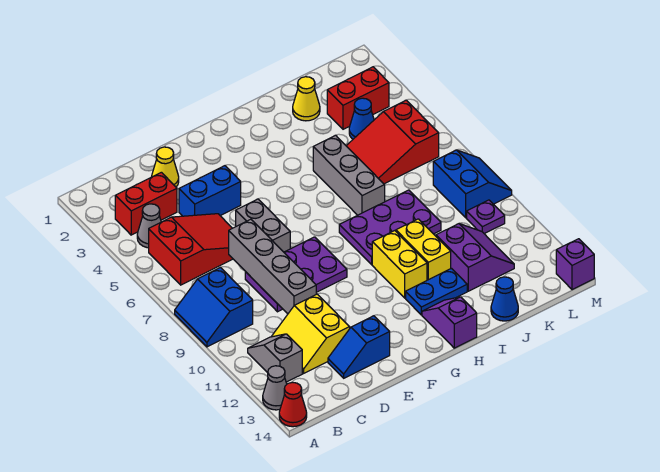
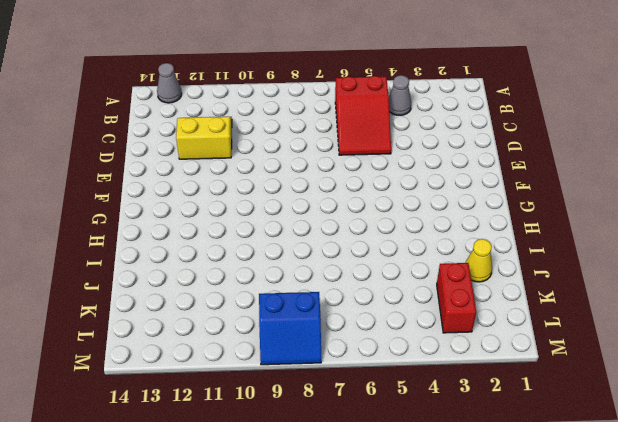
none -> blue 2x2 slope [175,267,253,347]
none -> red 1x1 cone [279,382,307,427]
none -> red 1x2 brick [115,172,177,235]

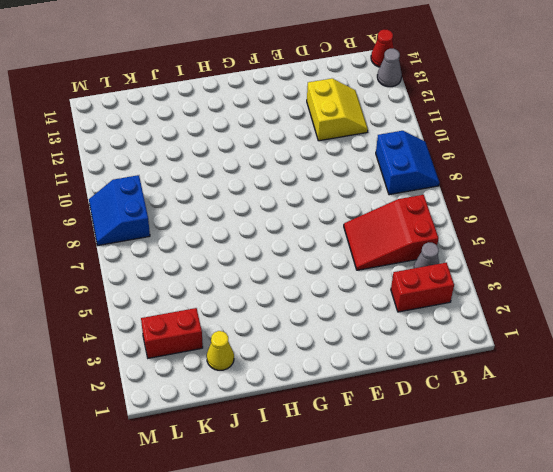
none -> grey 1x2 slope [248,334,302,382]
none -> yellow 1x1 cone [152,147,179,187]
none -> blue 1x2 brick [179,166,241,216]

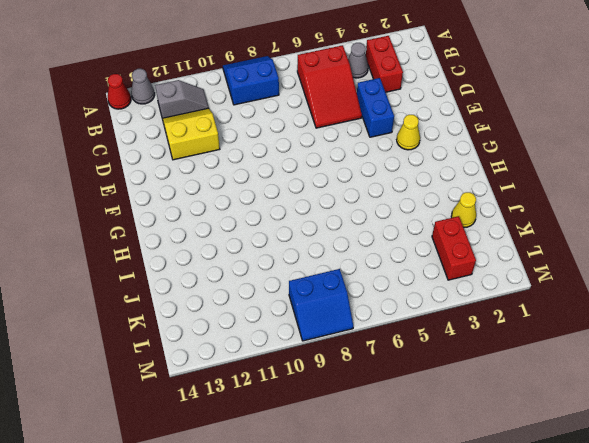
yellow 1x1 cone [397,115,420,150] -> yellow 1x1 cone moved to [152,147,179,187]
none -> purple 2x3 plate [245,237,347,312]
none -> blue 1x2 slope [328,316,390,378]
none -> grey 1x2 brick [236,199,290,252]

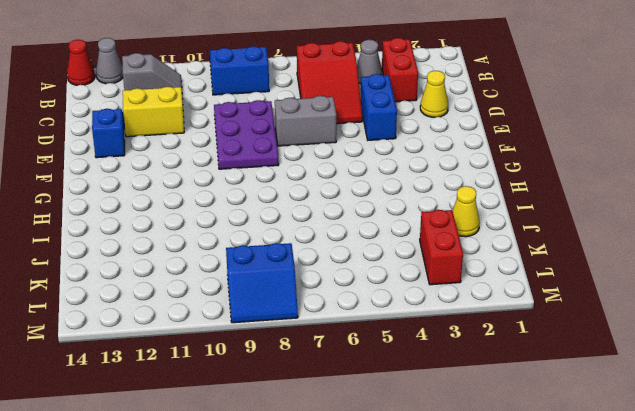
none -> purple 2x3 plate [339,190,441,265]
none -> yellow 1x2 brick [372,231,427,298]
none -> blue 1x2 plate [406,269,467,315]

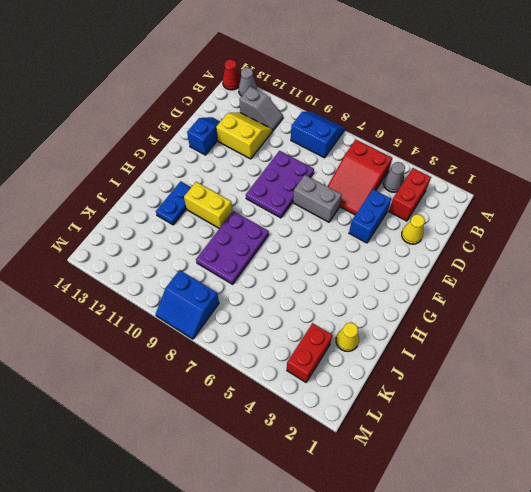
none -> purple 1x2 slope [422,297,477,348]
none -> grey 1x3 brick [313,135,385,215]
none -> yellow 1x2 brick [396,219,451,280]

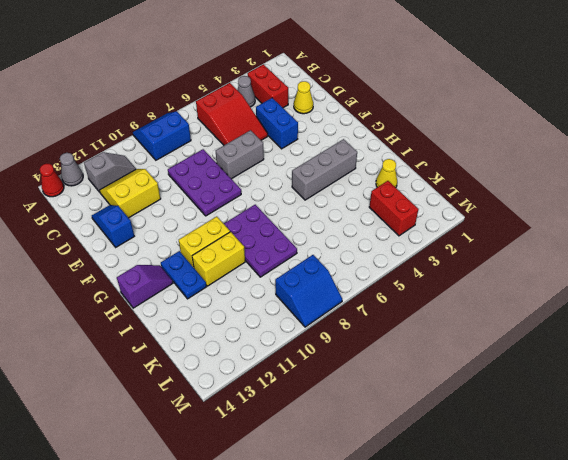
grey 1x3 brick [292,139,357,200] -> grey 1x3 brick moved to [313,135,385,215]
none -> red 2x3 slope [346,100,439,184]
none -> purple 2x2 slope [436,223,514,291]
none -> blue 1x1 cone [491,277,518,321]

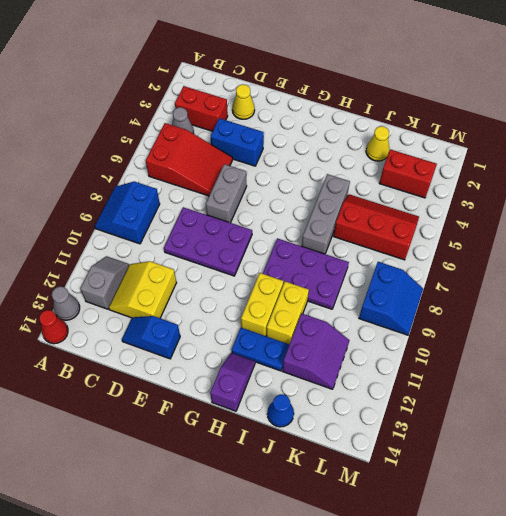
red 2x3 slope [333,194,419,260] -> red 2x3 slope turned to [346,100,439,184]
none -> blue 1x1 cone [349,98,374,139]
none -> purple 1x1 plate [467,200,505,234]
none -> purple 1x1 brick [556,239,594,290]

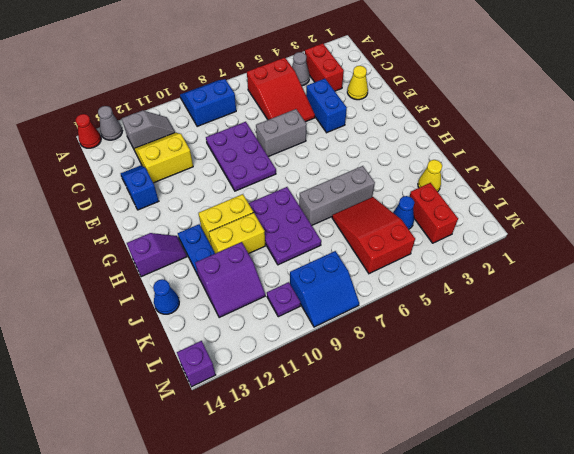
none -> grey 1x4 brick [229,219,316,314]

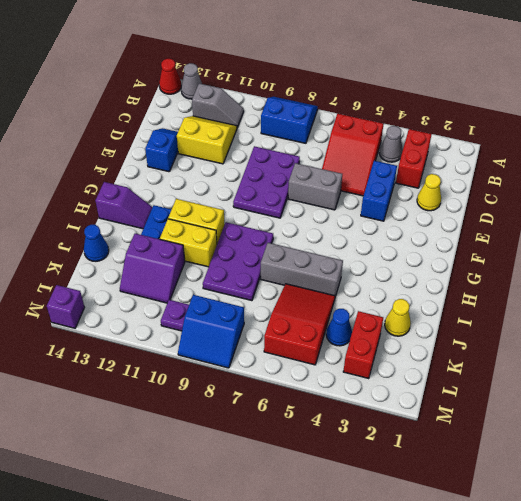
none -> grey 1x4 brick [229,219,316,314]

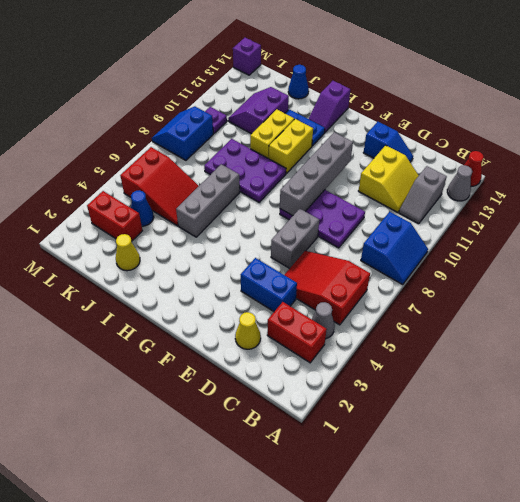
grey 1x4 brick [280,132,353,216] -> grey 1x4 brick moved to [229,219,316,314]

